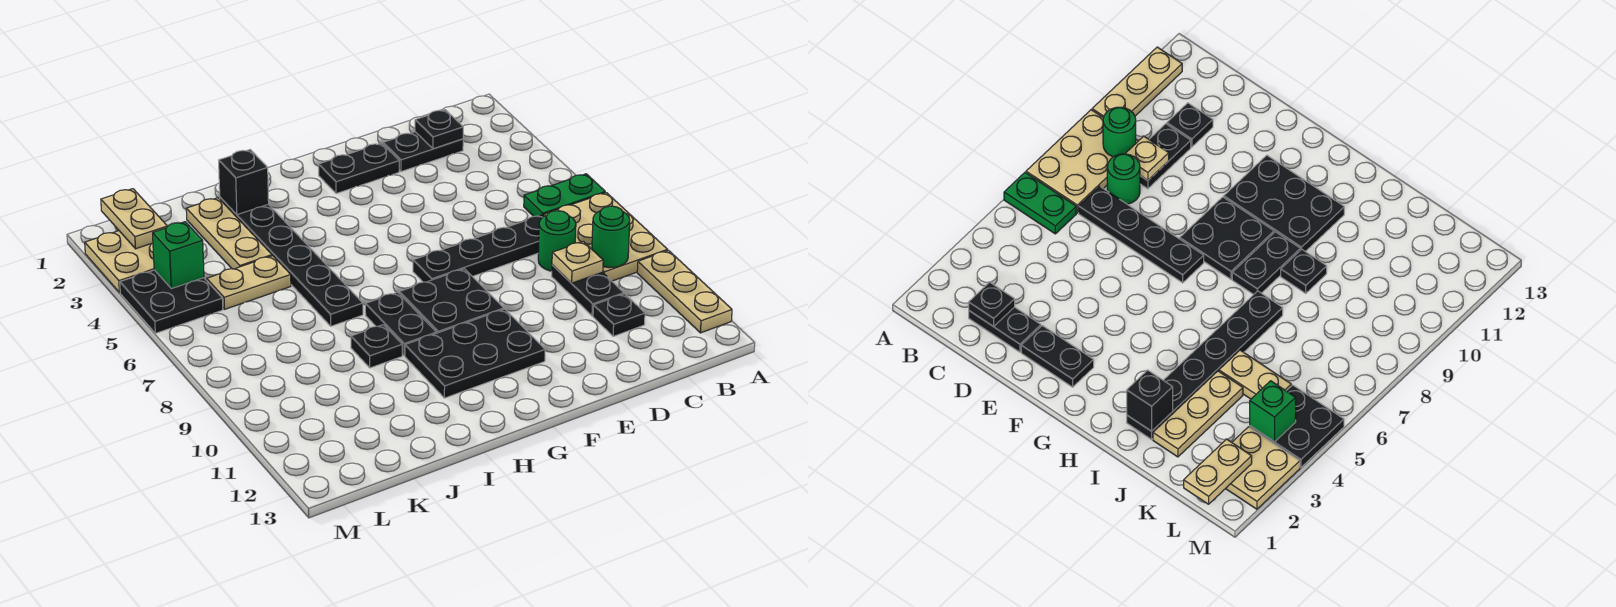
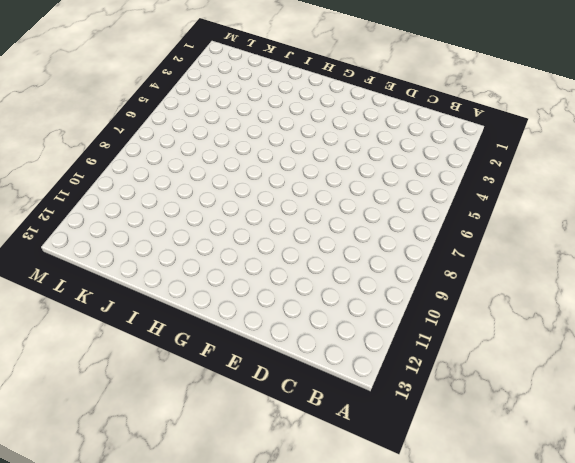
none -> green 1x2 plate [524,174,605,216]
none -> tan 2x3 plate [544,193,668,281]
none -> tan 1x3 plate [637,251,732,333]

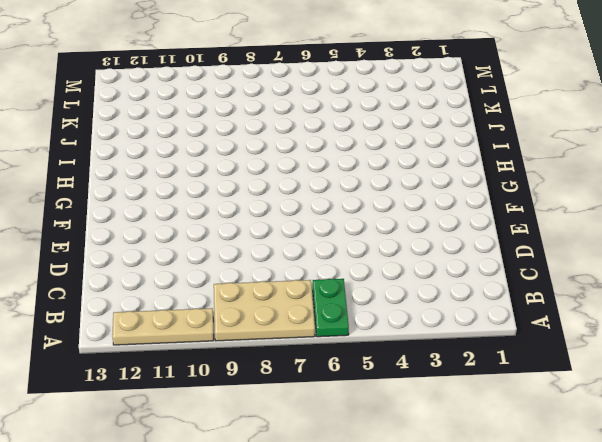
none -> black 1x2 plate [383,132,463,172]
none -> black 1x4 plate [413,215,544,282]
none -> green 1x1 round brick [538,211,576,271]

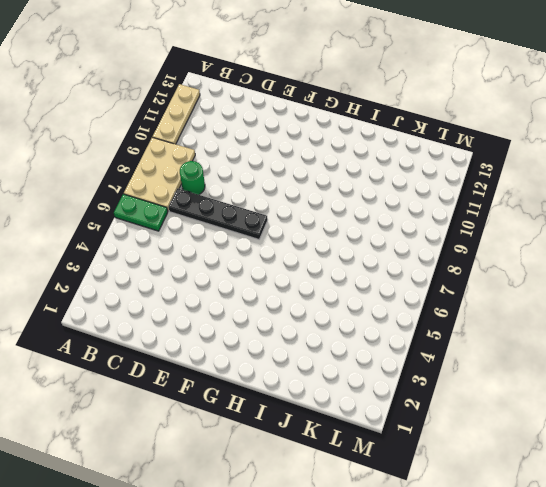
none -> black 1x2 plate [383,132,463,172]
none -> black 1x2 plate [552,265,624,316]
none -> black 1x1 plate [593,294,645,336]

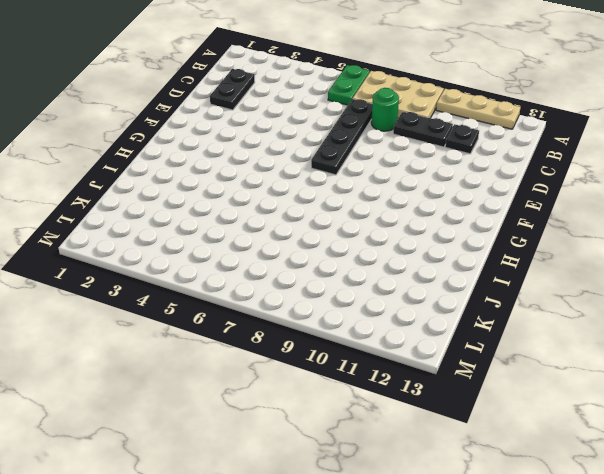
none -> black 1x2 plate [318,143,399,194]
none -> black 2x2 plate [399,269,504,333]
none -> black 2x3 plate [405,309,545,398]

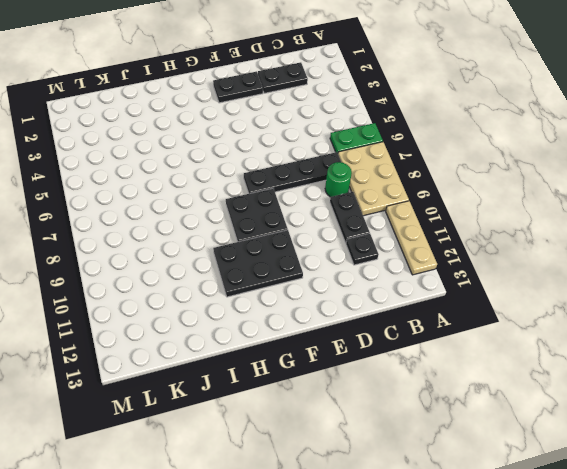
none -> black 1x2 plate [365,292,436,356]
none -> black 1x6 plate [220,197,363,326]
none -> black 1x1 plate [351,325,402,368]

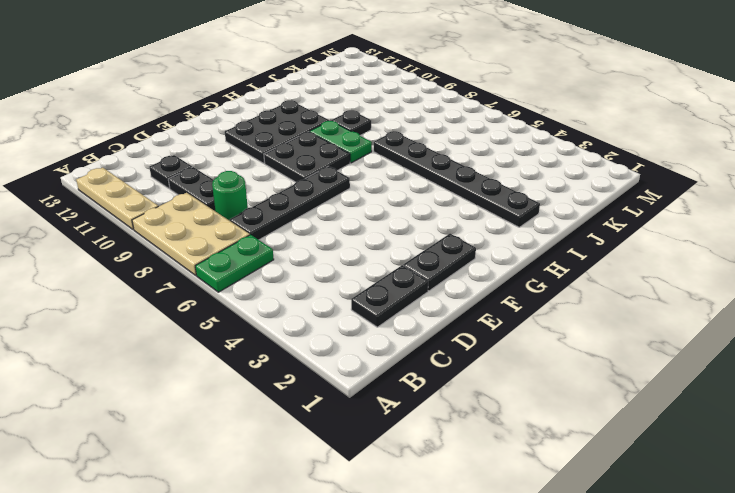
green 1x2 plate [310,121,372,163] -> black 1x2 plate [365,292,436,356]
none -> tan 1x3 plate [186,198,272,269]
none -> tan 1x2 plate [207,256,291,309]
none -> tan 2x2 plate [85,231,154,292]

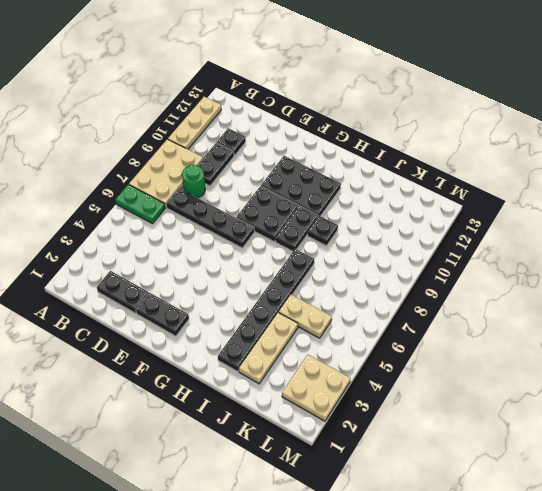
none -> black 2x2 plate [120,270,223,333]
none -> green 1x1 round brick [592,206,630,268]
none -> black 1x1 plate [415,110,463,149]

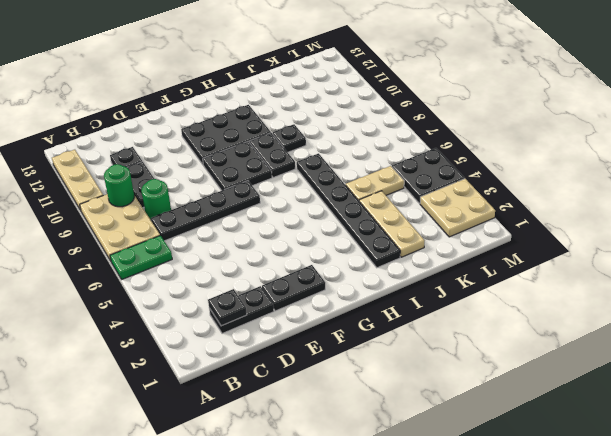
none -> tan 1x1 plate [552,241,603,283]
none -> black 1x1 brick [219,150,269,215]
none -> tan 1x2 plate [101,189,167,249]

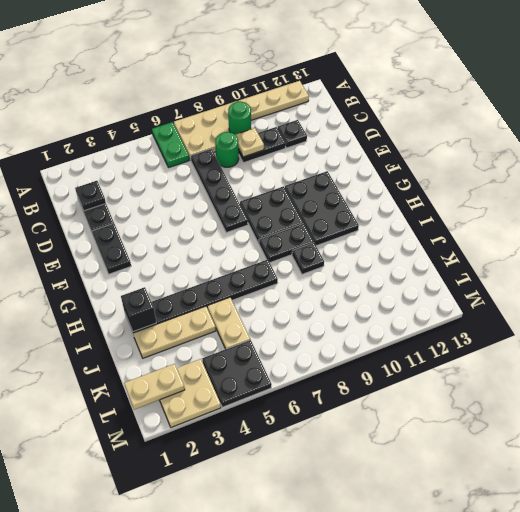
none -> green 1x1 brick [153,222,204,289]

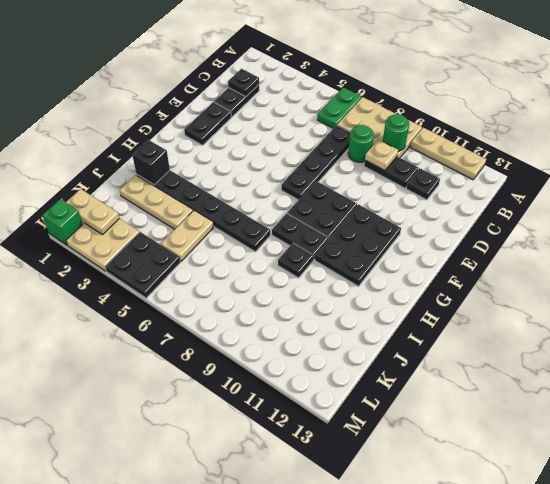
green 1x1 brick [42,199,83,245] -> green 1x1 brick moved to [153,222,204,289]

